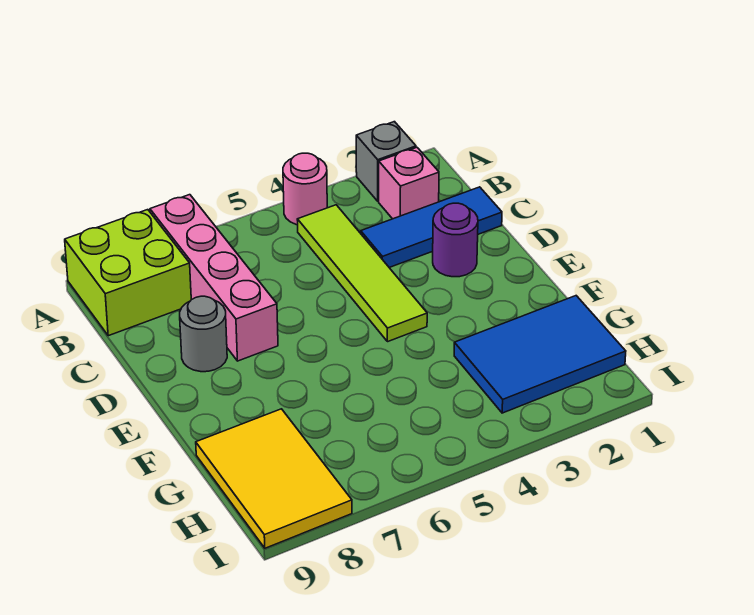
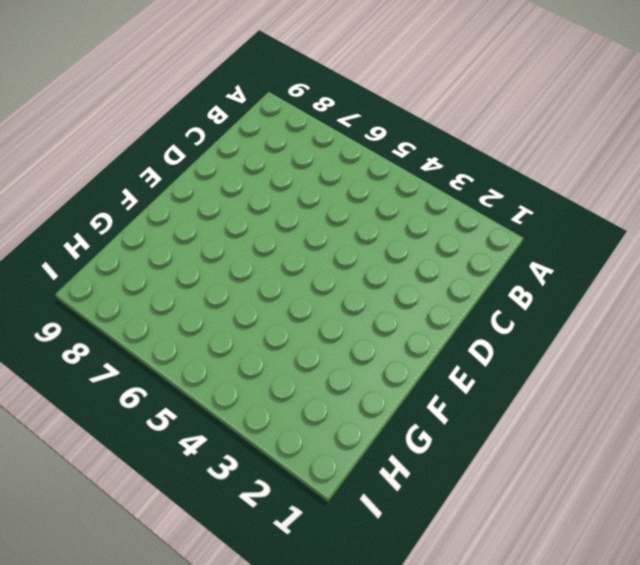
none -> grey 1x1 brick [356,122,416,201]
none -> pink 1x1 round brick [283,153,327,225]

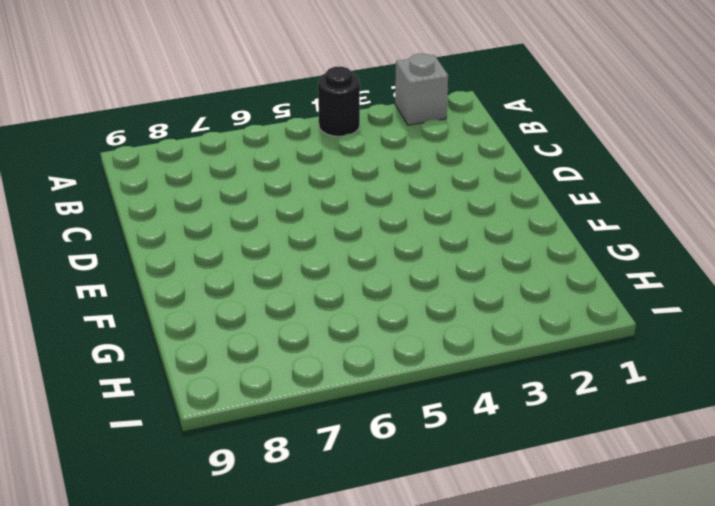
black 1x1 round brick [318,67,360,136] -> pink 1x1 round brick [283,153,327,225]
none -> pink 1x4 brick [150,195,278,361]
none -> lime 2x2 brick [65,210,191,336]

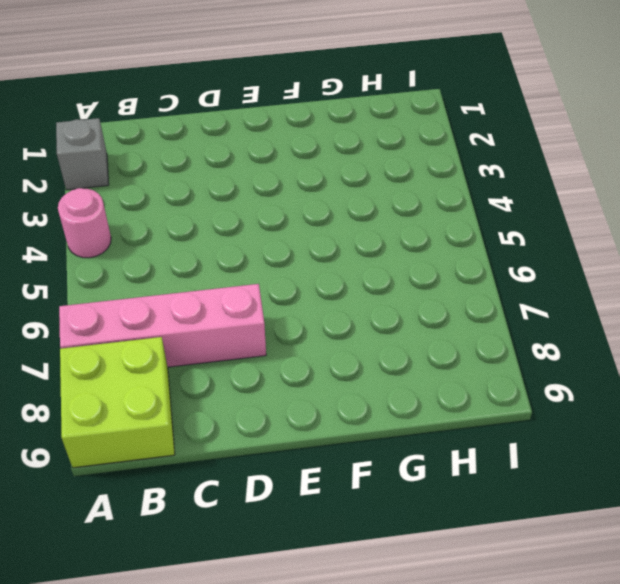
none -> pink 1x1 brick [379,147,439,219]
none -> lime 1x4 tile [297,205,427,342]

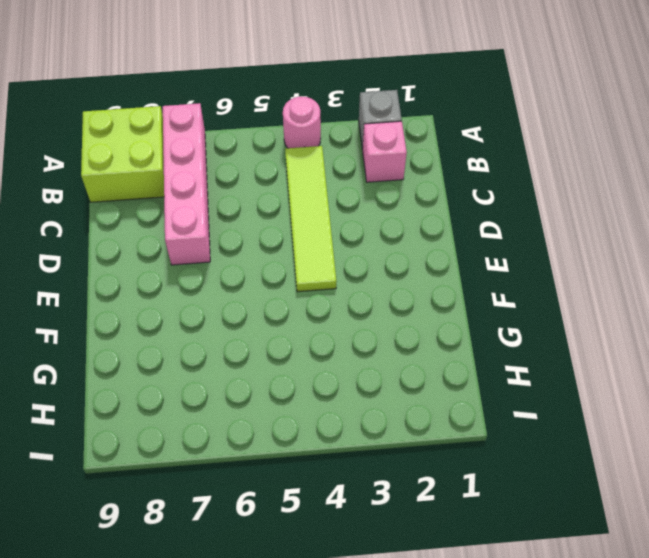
none -> blue 1x3 tile [361,187,502,268]
none -> purple 1x1 round brick [433,203,478,277]

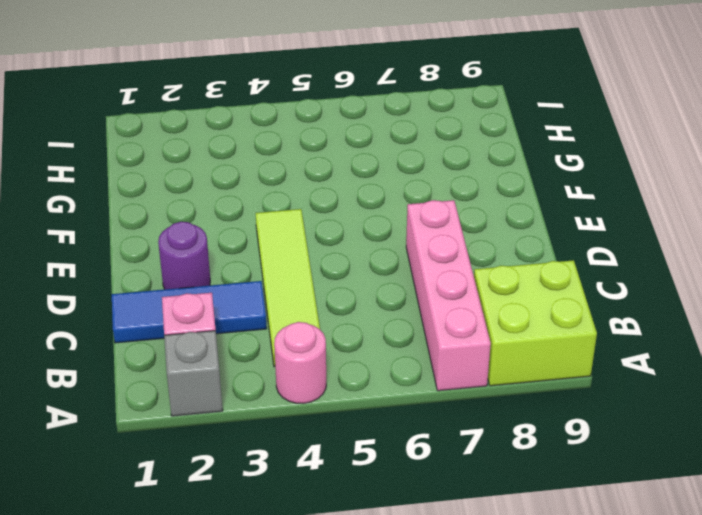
none -> grey 1x1 round brick [180,296,227,372]
none -> blue 2x3 tile [454,296,626,413]

